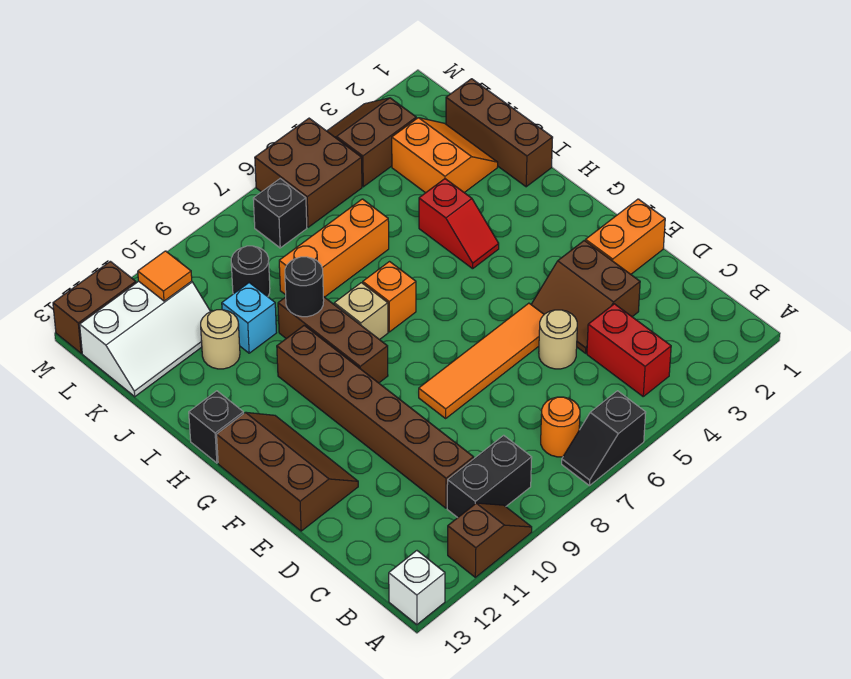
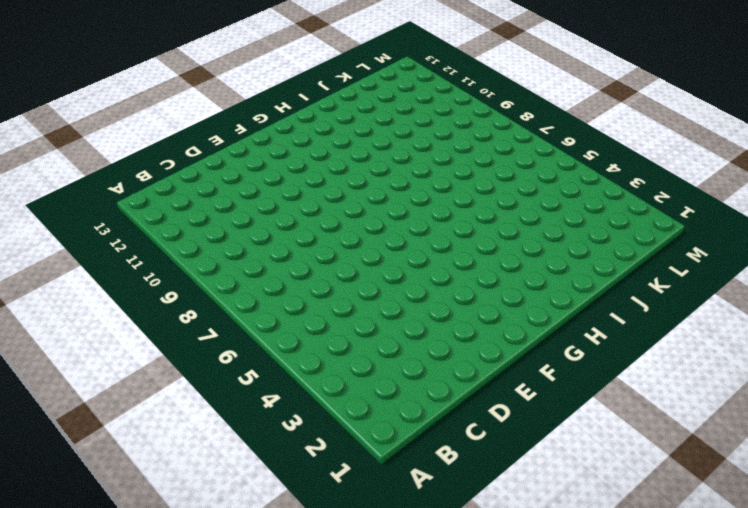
none -> black 1x2 slope [562,391,646,486]
none -> brown 1x2 slope [448,503,532,577]
none -> white 1x1 brick [389,551,445,625]
none -> red 1x2 brick [587,304,671,396]

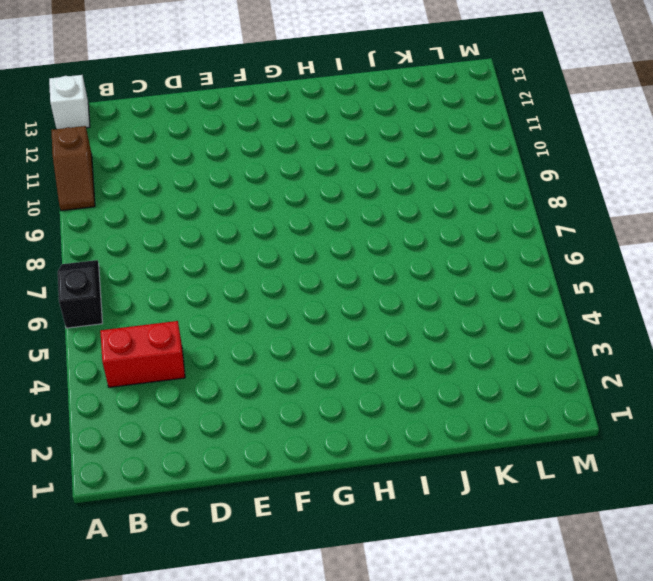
none -> orange 1x1 round brick [541,397,580,457]
none -> black 1x2 brick [447,435,532,518]
none -> brown 1x6 brick [277,325,474,508]
none -> brown 2x2 slope [531,240,640,353]

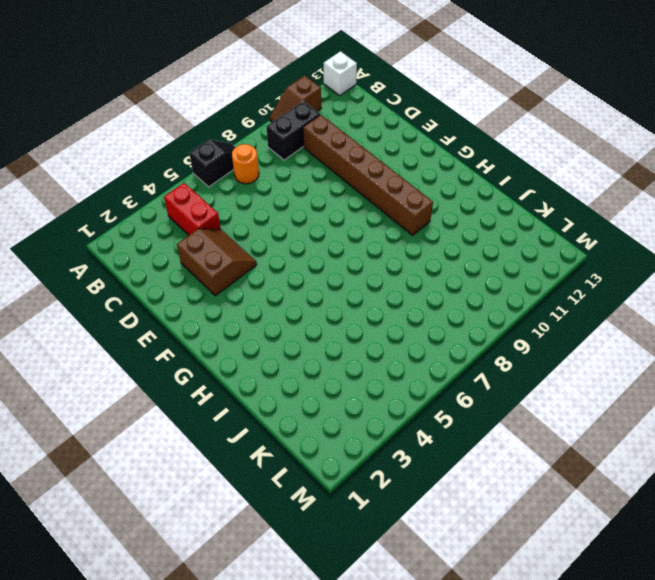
none -> tan 1x1 round brick [539,310,577,369]
none -> orange 1x2 brick [586,199,665,274]
none -> orange 1x4 tile [419,303,544,418]
none -> brown 2x3 slope [217,412,358,531]

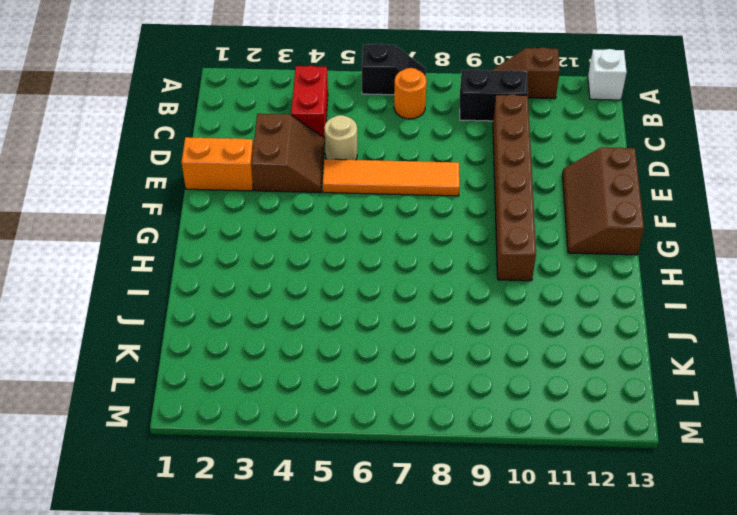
none -> brown 1x3 brick [278,296,388,383]
none -> red 1x2 slope [419,179,499,269]
none -> orange 1x1 brick [363,262,416,332]
none -> tan 1x1 brick [334,283,388,340]

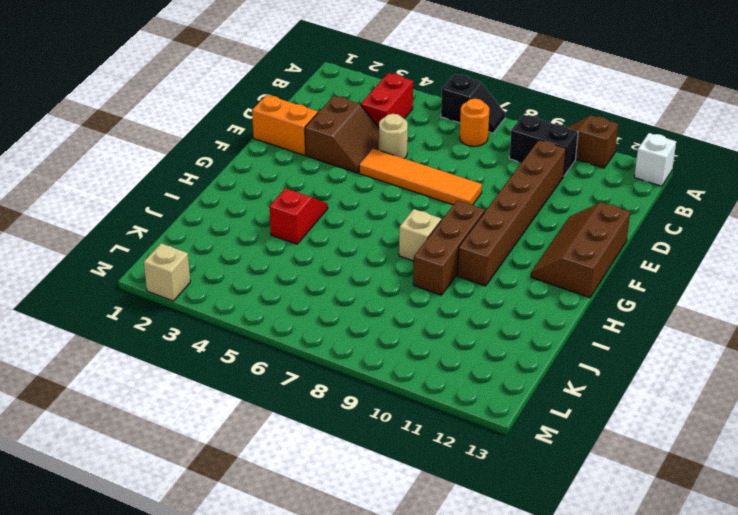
tan 1x1 brick [144,243,190,301] -> none
none -> orange 1x1 brick [363,262,416,332]
none -> black 1x1 brick [189,391,243,463]
none -> brown 1x3 brick [446,79,553,187]
none -> orange 2x2 slope [392,118,498,193]

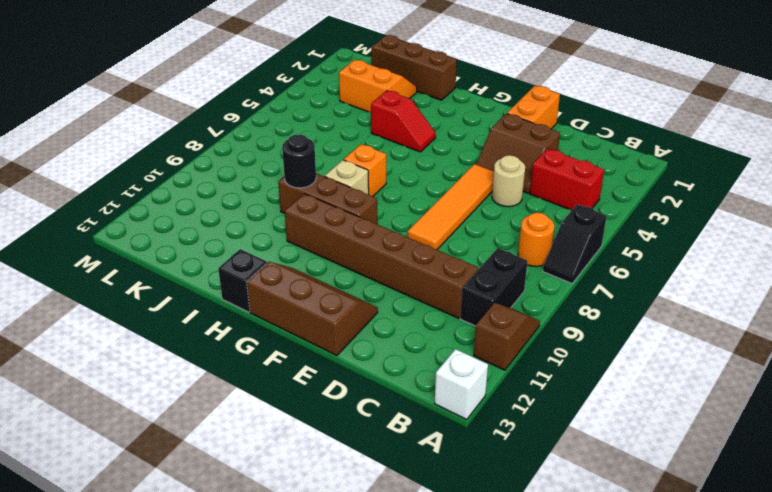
none -> orange 1x3 brick [279,199,389,297]
none -> cyan 1x1 brick [222,283,276,353]
none -> tan 1x1 round brick [201,310,240,369]
none -> black 1x1 round brick [231,246,270,297]

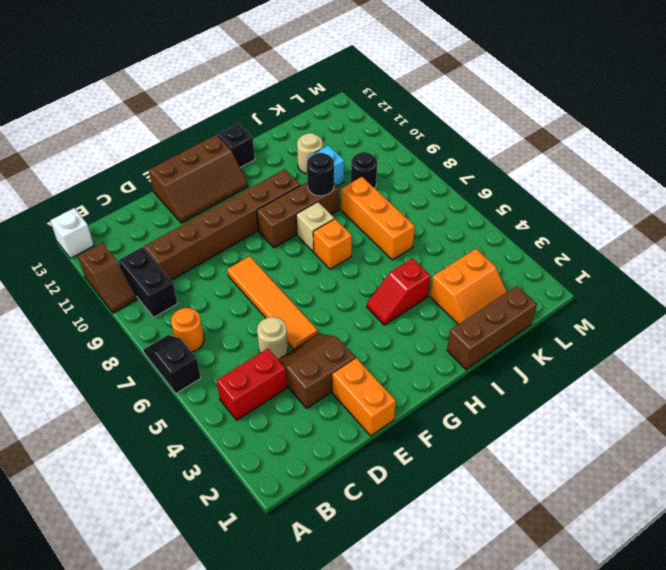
none -> white 2x3 slope [80,281,211,397]
none -> brown 2x2 slope [327,98,416,187]
none -> brown 2x2 brick [255,118,362,227]
none -> black 1x1 brick [253,179,307,248]

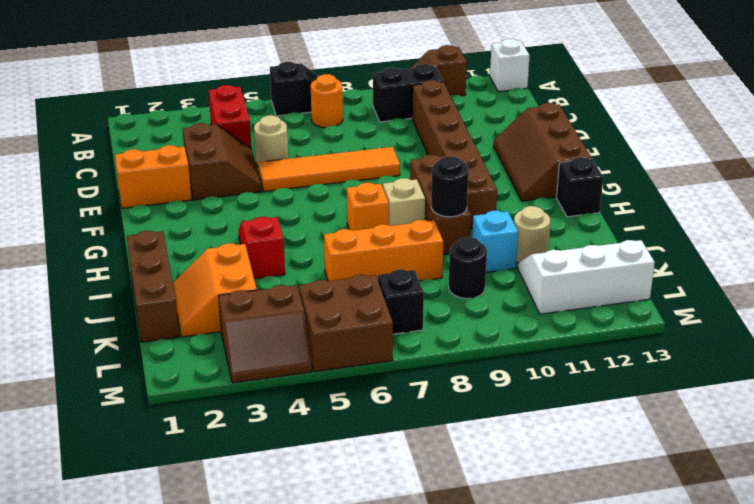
none -> brown 1x2 brick [53,261,136,353]
none -> orange 1x1 tile [138,251,192,301]

